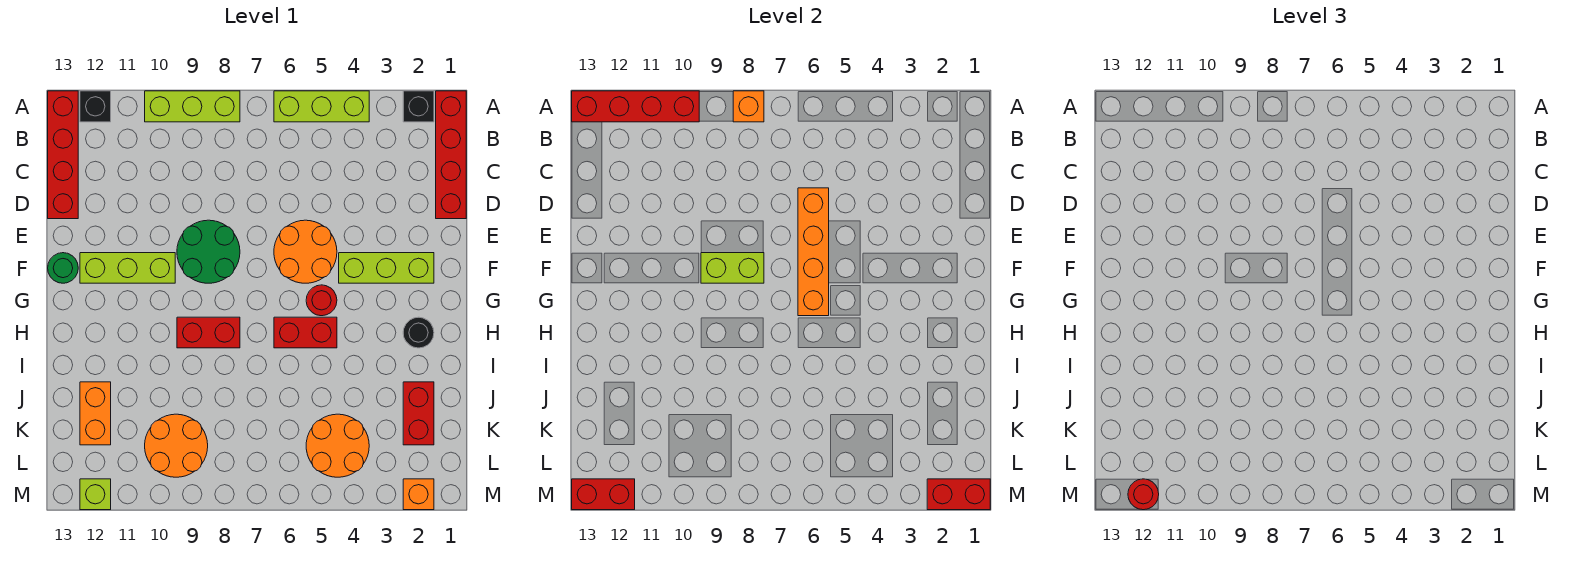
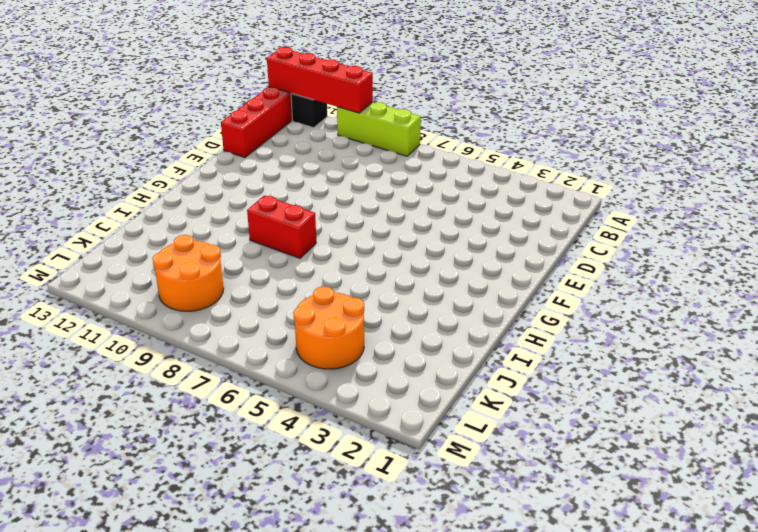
none -> red 1x4 brick [436,91,466,219]
none -> black 1x1 brick [403,91,434,122]
none -> lime 1x3 brick [274,91,369,122]

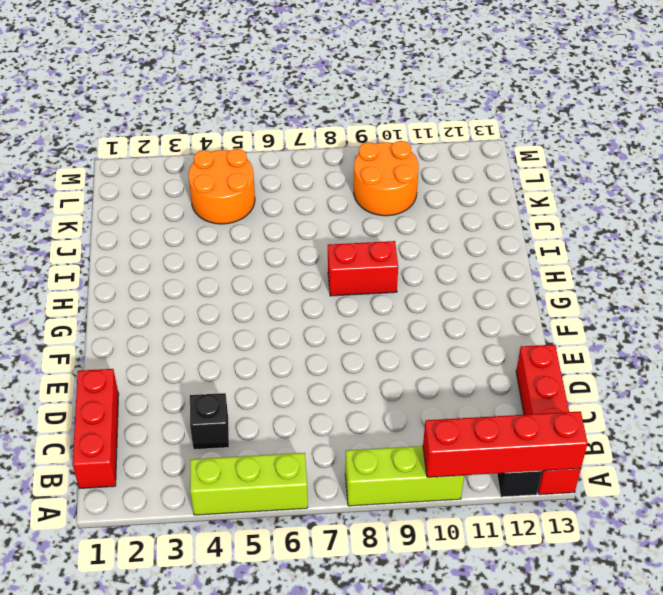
red 1x3 brick [73,369,119,488] -> red 1x4 brick [436,91,466,219]
black 1x1 brick [190,393,229,450] -> black 1x1 brick moved to [403,91,434,122]
none -> orange 2x2 round brick [274,220,337,283]
none -> green 2x2 round brick [177,220,240,283]
none -> lime 1x3 brick [339,253,434,283]

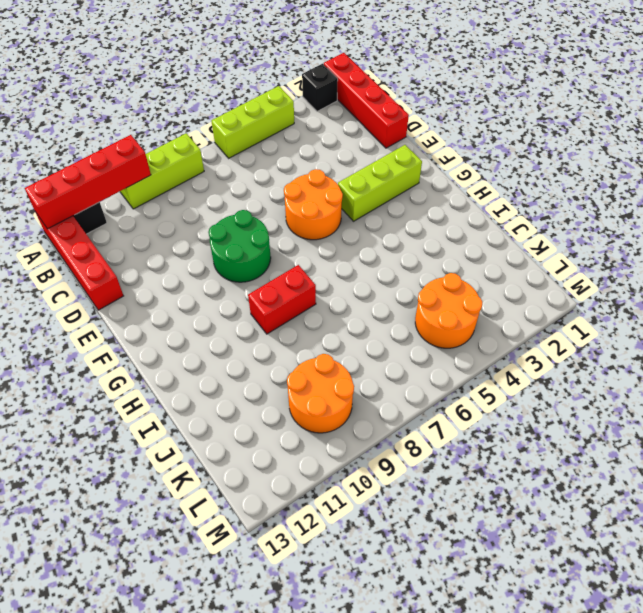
none -> lime 1x3 brick [80,253,175,283]
none -> green 1x1 round brick [48,253,78,283]
none -> red 1x1 round brick [306,285,337,316]

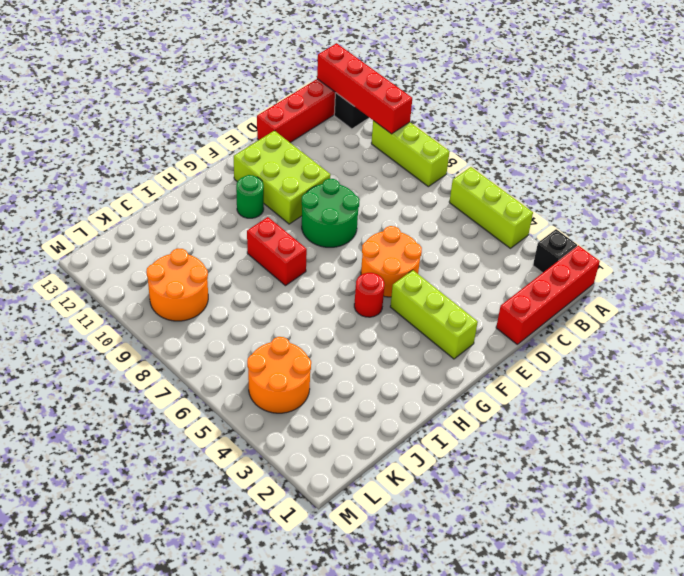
lime 2x3 brick [234,131,330,224] -> lime 1x3 brick [80,253,175,283]
green 1x1 round brick [236,175,264,218] -> green 1x1 round brick moved to [48,253,78,283]
none -> black 1x1 round brick [403,317,434,348]
none -> red 1x2 brick [274,317,337,348]
none -> red 1x2 brick [403,382,434,445]

